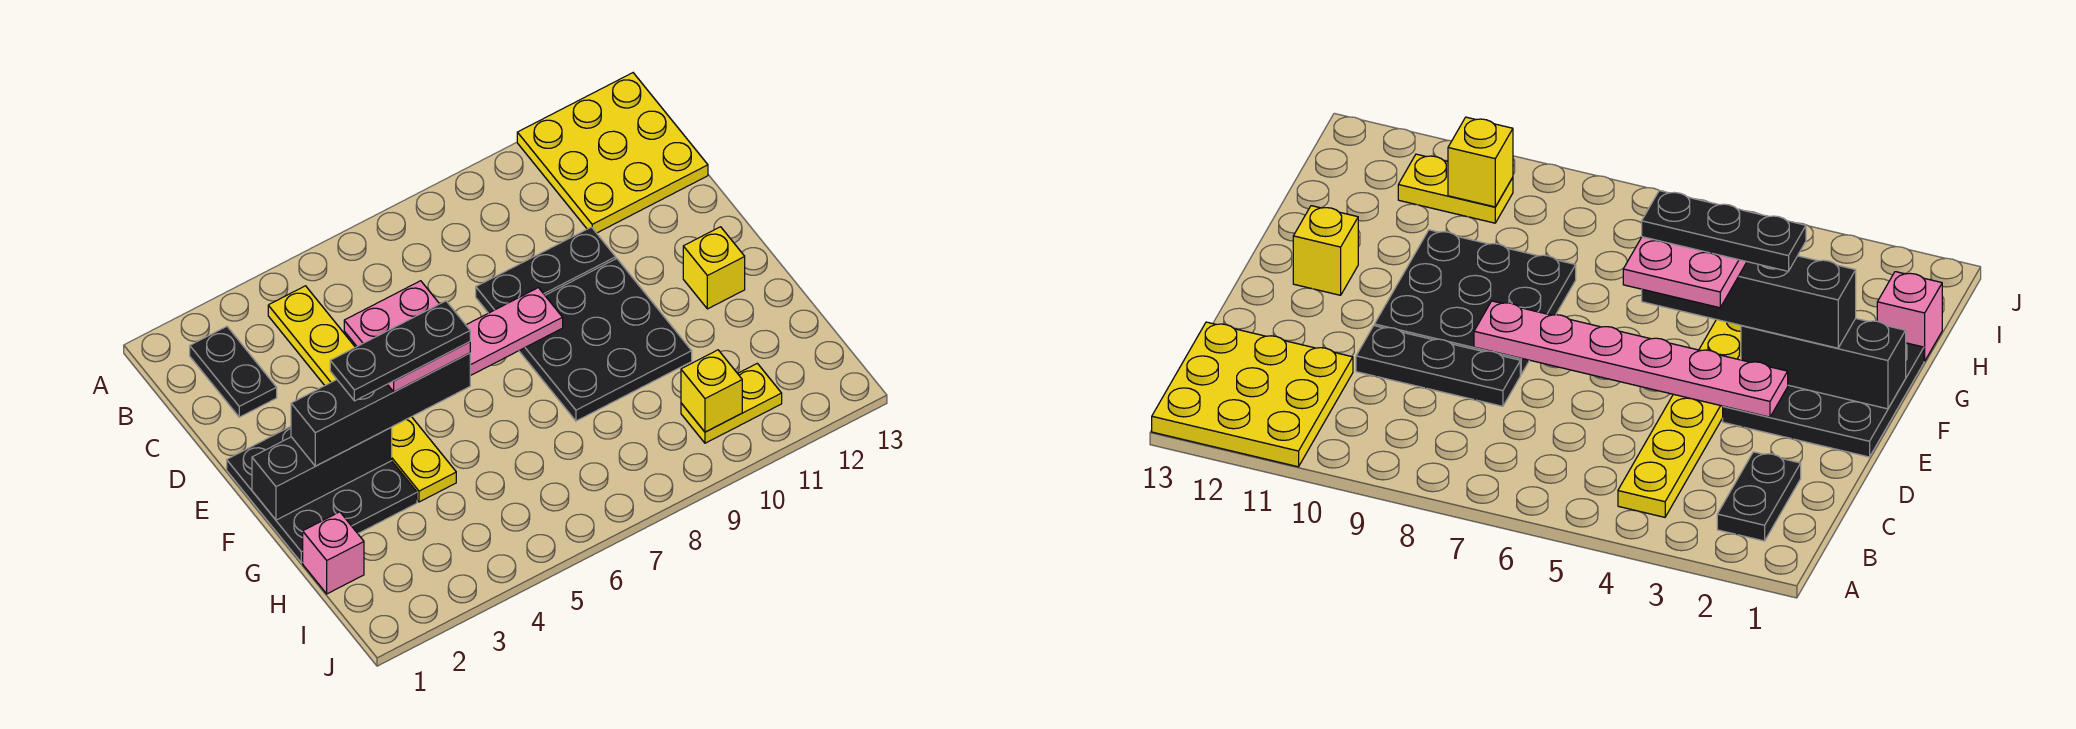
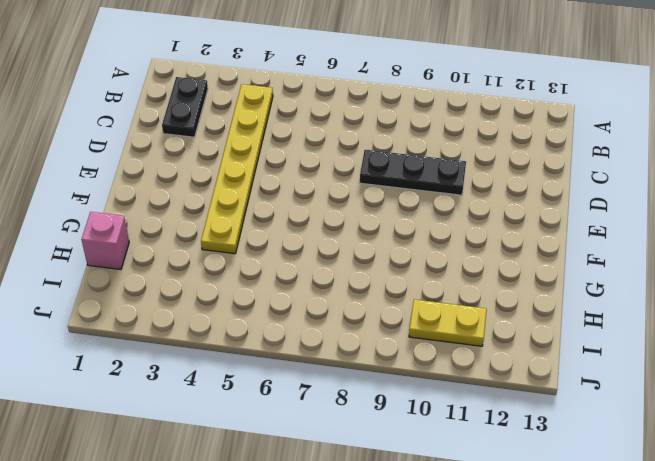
none -> yellow 3x3 plate [517,73,708,233]
none -> black 3x3 plate [227,427,417,563]
none -> black 3x3 plate [519,258,692,421]

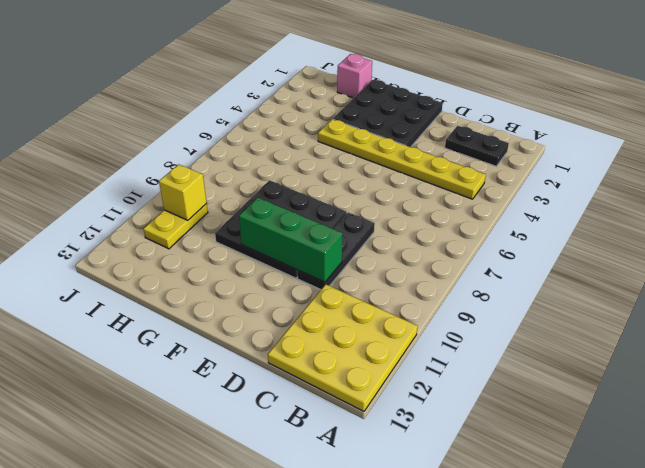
green 1x3 brick [239,197,343,282] -> none
none -> yellow 1x1 brick [683,227,745,309]
none -> pink 1x6 plate [466,288,563,376]
none -> black 1x3 brick [252,427,392,520]

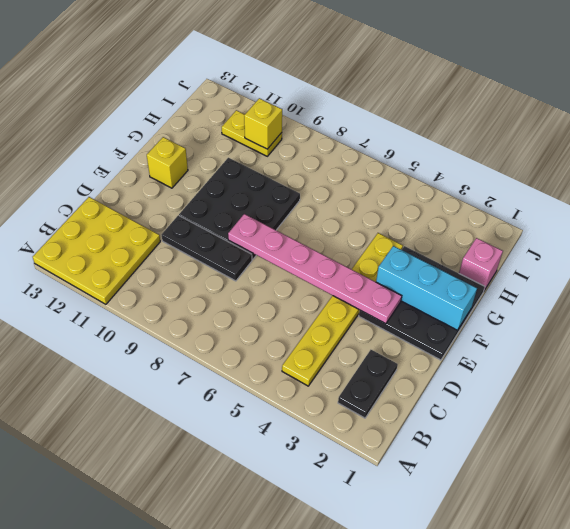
cyan 1x3 brick [376,246,477,330] -> black 1x3 brick [252,427,392,520]
none -> black 1x4 brick [291,353,470,466]
none -> pink 2x2 plate [344,281,470,392]
none -> black 1x3 plate [330,301,470,401]

